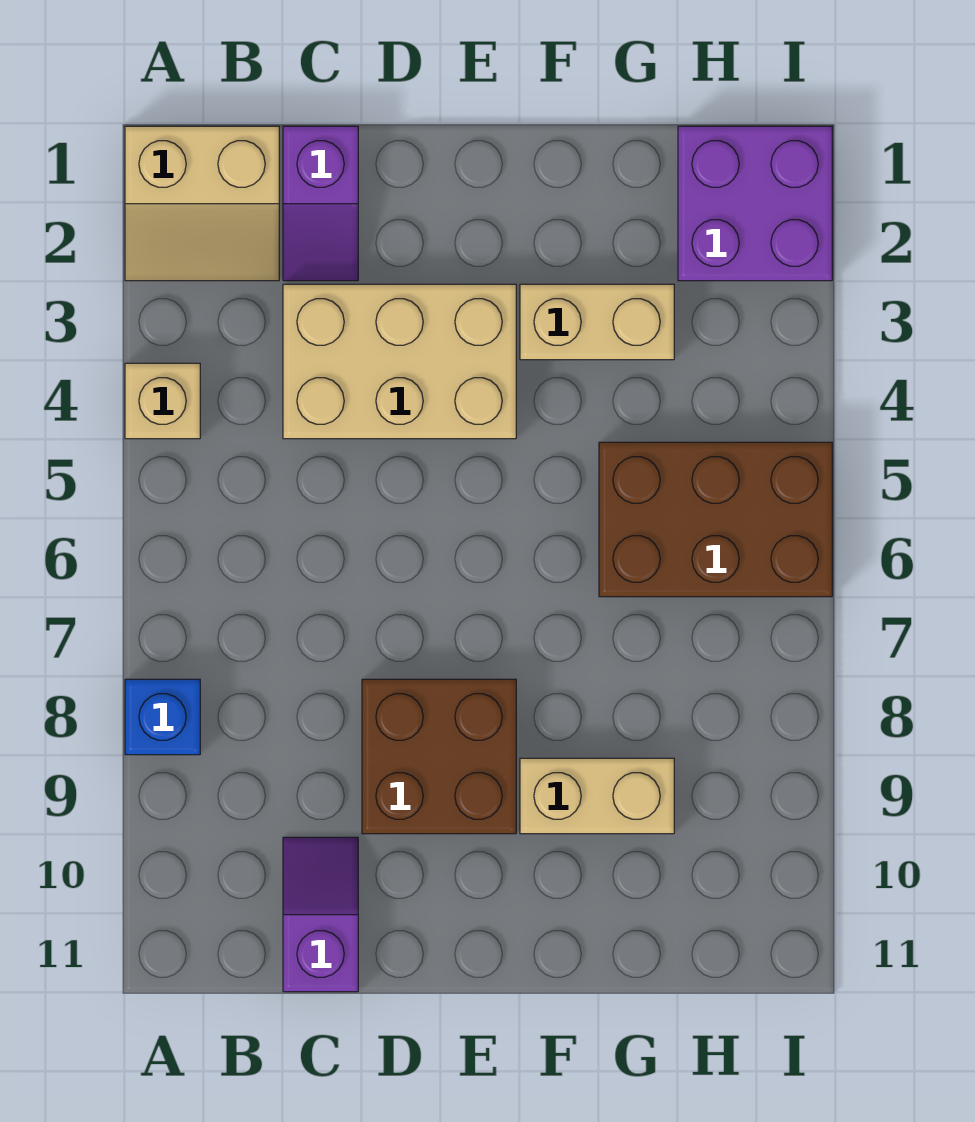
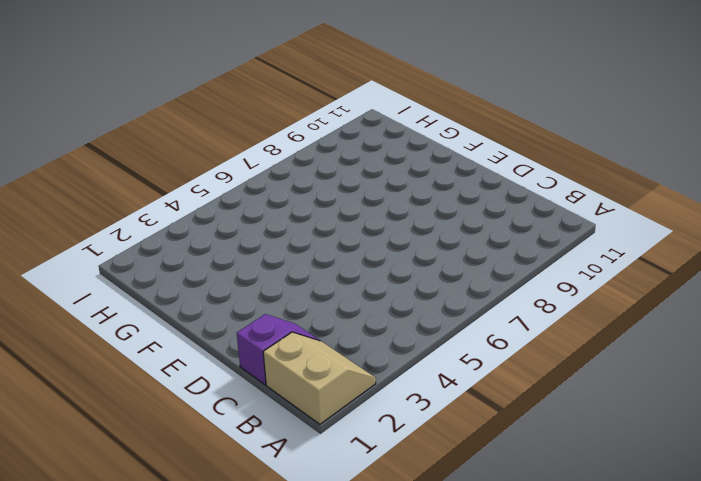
none -> tan 1x1 brick [125,363,200,439]
none -> blue 1x1 brick [125,679,200,755]

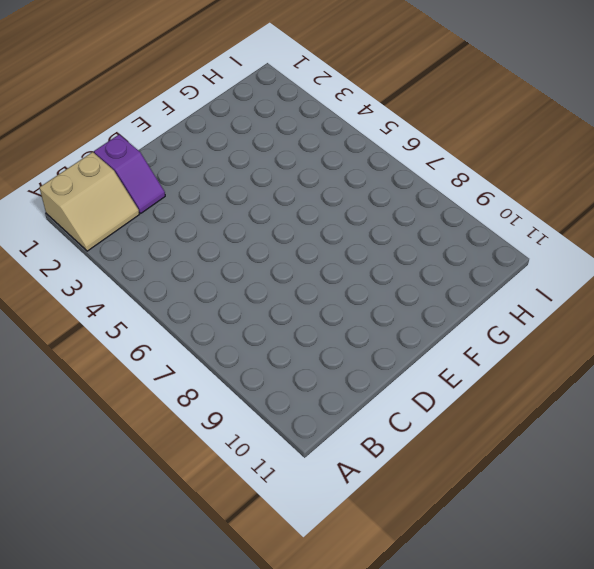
none -> tan 1x1 brick [125,363,200,439]
none -> blue 1x1 brick [125,679,200,755]

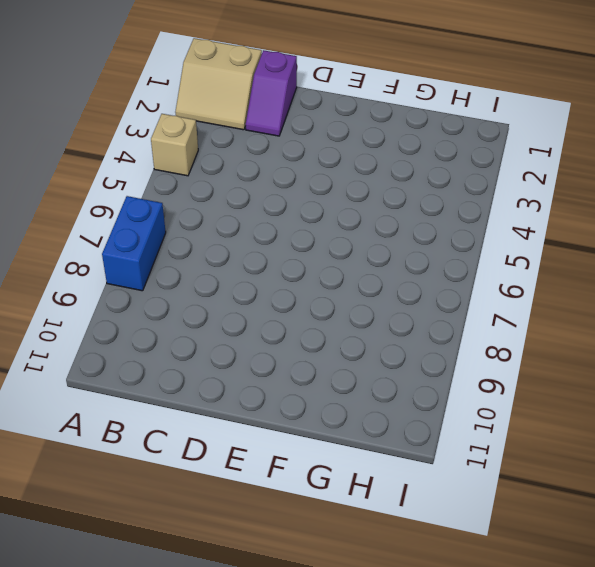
blue 1x2 brick [102,196,166,291] -> blue 1x1 brick [125,679,200,755]
none -> tan 2x3 brick [283,284,516,439]
none -> purple 1x2 slope [283,837,358,992]

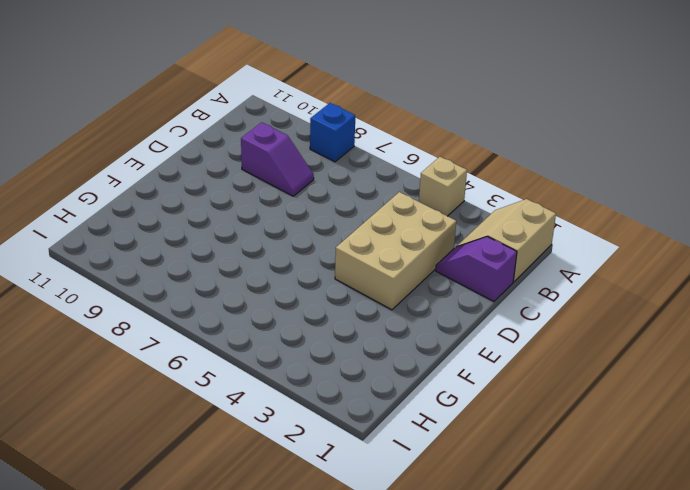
purple 1x2 slope [241,122,314,196] -> purple 1x2 slope moved to [283,837,358,992]
none -> brown 2x2 brick [362,679,516,834]
none -> tan 1x2 brick [520,284,674,360]

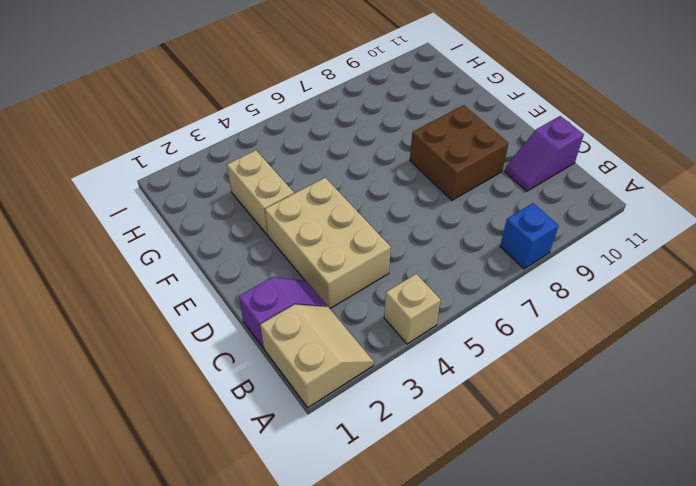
none -> tan 1x2 brick [520,758,674,834]
none -> brown 2x3 brick [599,442,832,597]

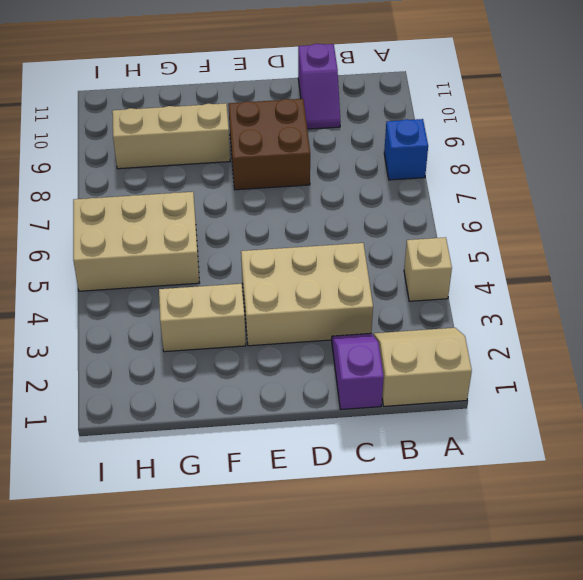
tan 1x3 brick [112,103,230,169] -> tan 1x2 brick [520,758,674,834]
tan 2x3 brick [73,192,199,291] -> brown 2x3 brick [599,442,832,597]
none -> purple 2x2 brick [678,126,832,281]

